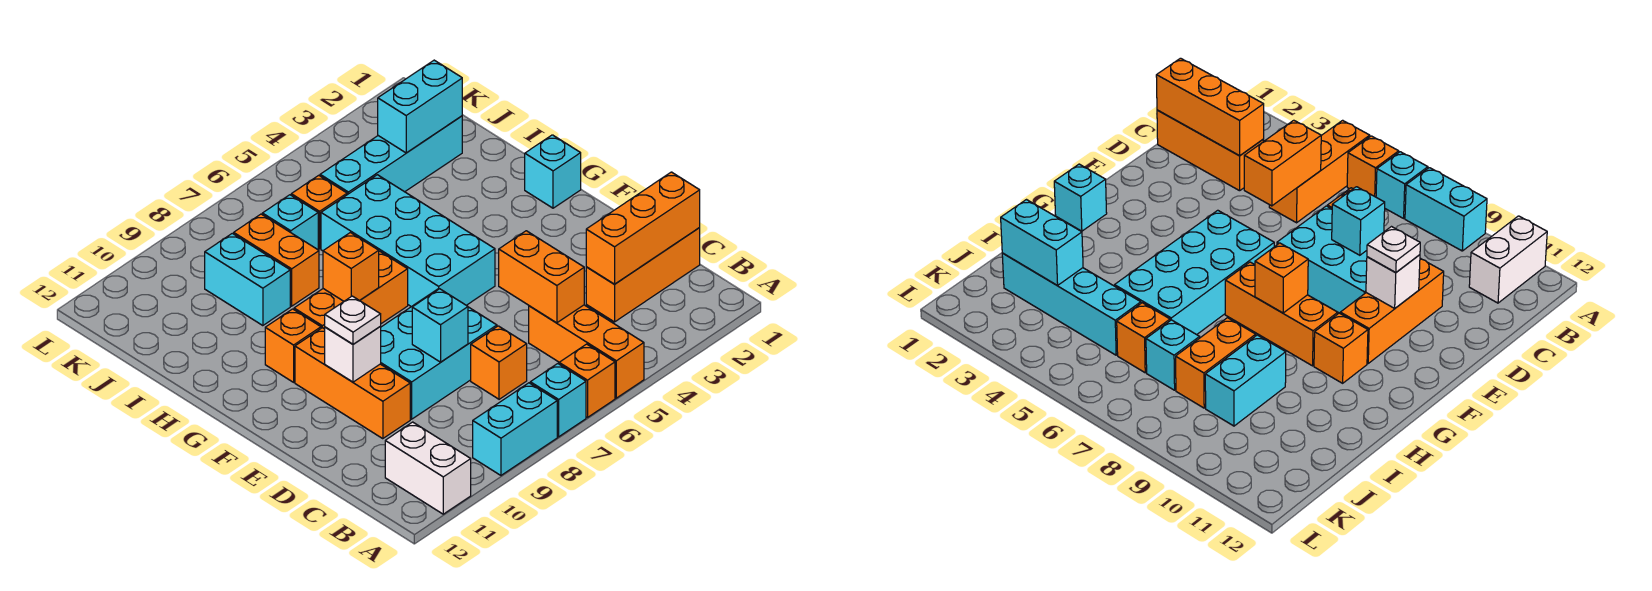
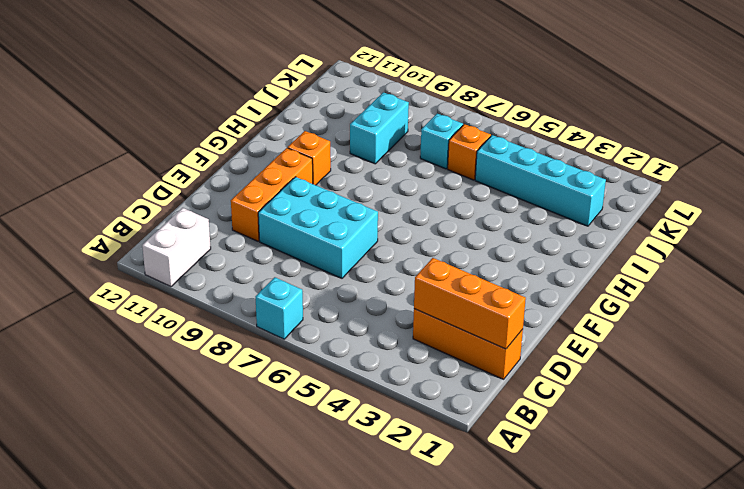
none -> orange 1x3 brick [529,305,644,398]
none -> orange 1x1 brick [559,344,615,417]
none -> cyan 1x2 brick [473,383,557,475]

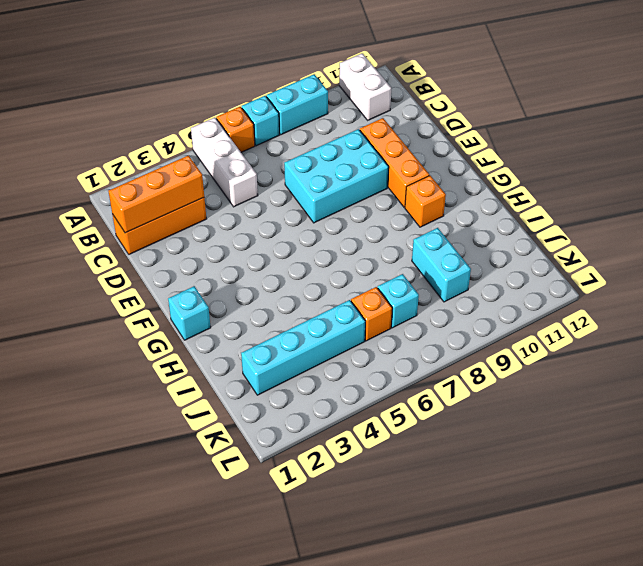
white 1x3 brick [191,118,258,207] -> orange 1x3 brick [529,305,644,398]
none -> orange 1x1 brick [471,326,527,399]
none -> cyan 2x4 brick [321,175,495,307]
none -> orange 1x3 brick [294,251,408,329]

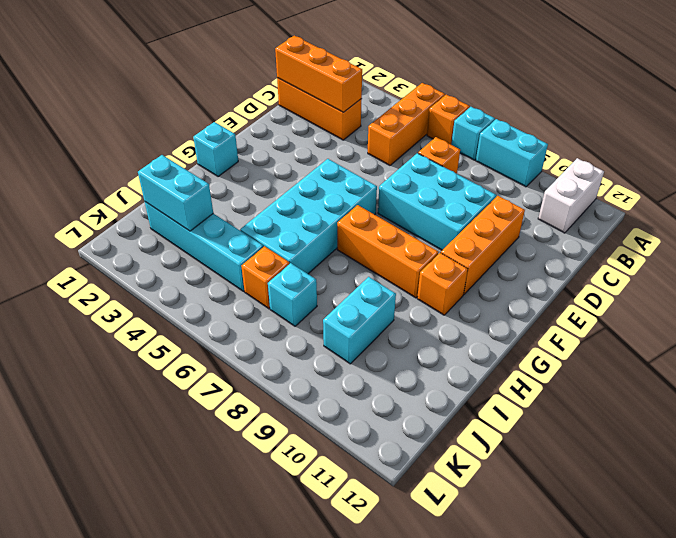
none -> orange 1x2 brick [234,214,319,306]
none -> orange 1x2 brick [499,231,584,323]
none -> cyan 1x1 brick [412,289,468,362]

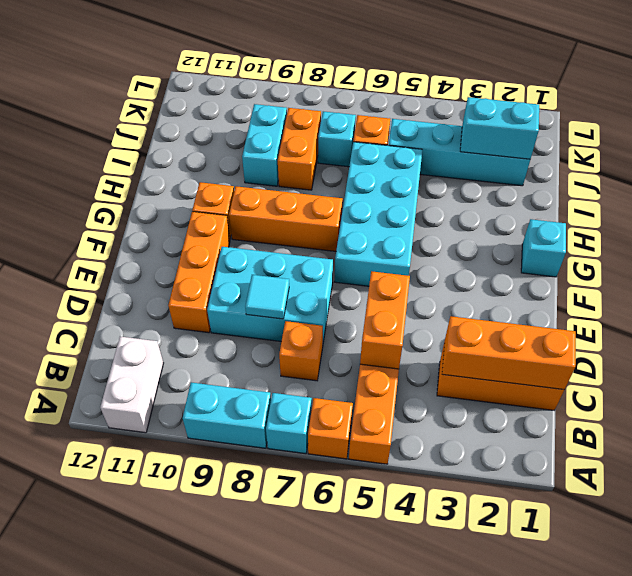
cyan 1x1 tile [245,275,289,319] -> cyan 1x1 brick [412,289,468,362]
none -> white 1x1 brick [325,327,381,382]
none -> orange 1x1 brick [323,233,379,301]
none -> white 1x1 plate [325,296,381,344]

